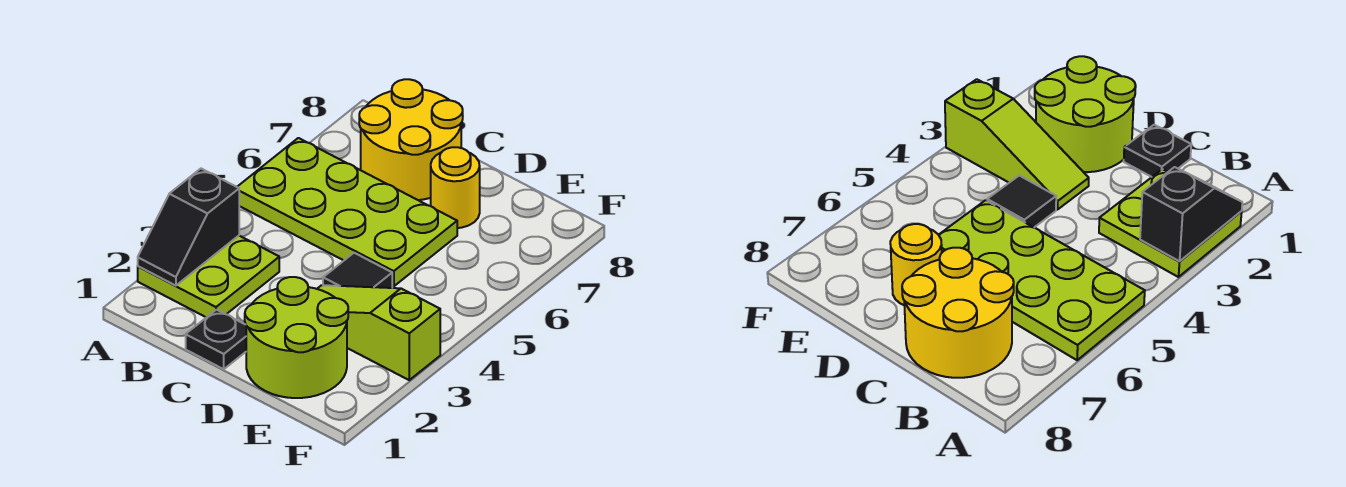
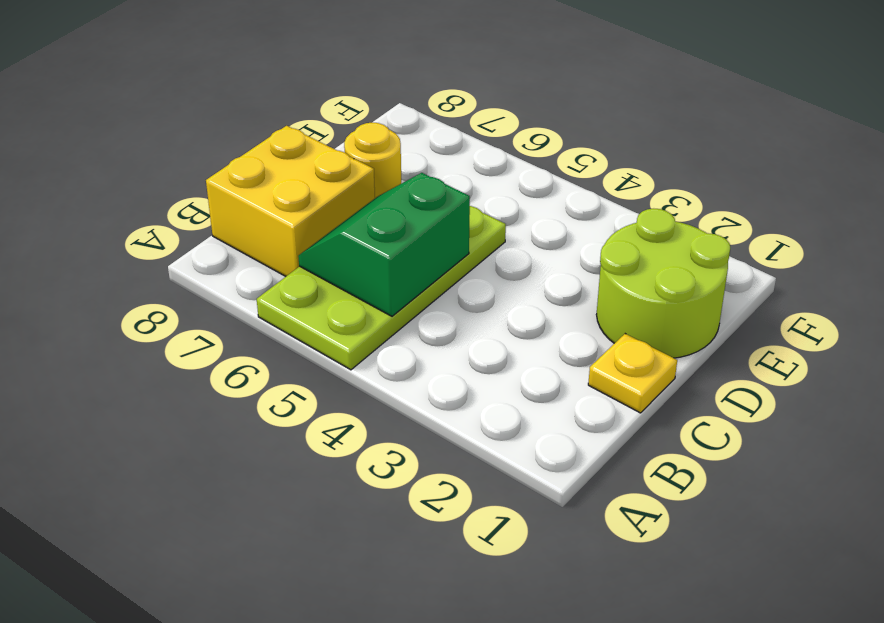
green 2x2 slope [298,173,470,316] -> none
yellow 2x2 brick [206,126,375,276] -> yellow 2x2 round brick [359,79,463,200]
yellow 1x1 plate [588,334,677,413] -> black 1x1 plate [186,310,246,369]
none -> lime 2x2 plate [138,236,279,317]
none -> lime 1x3 slope [317,285,440,380]

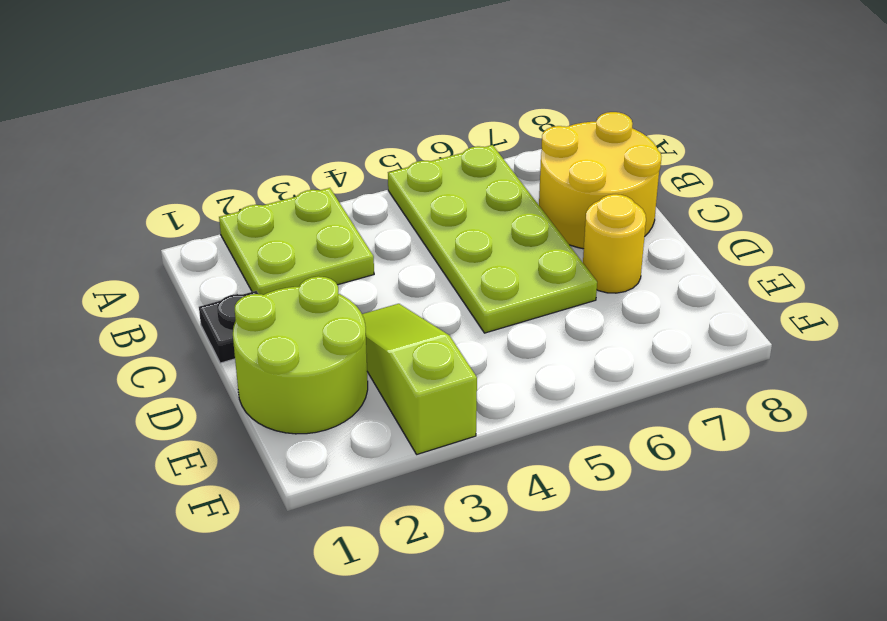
none -> black 1x1 tile [323,253,392,288]
none -> black 1x2 slope [138,169,239,286]

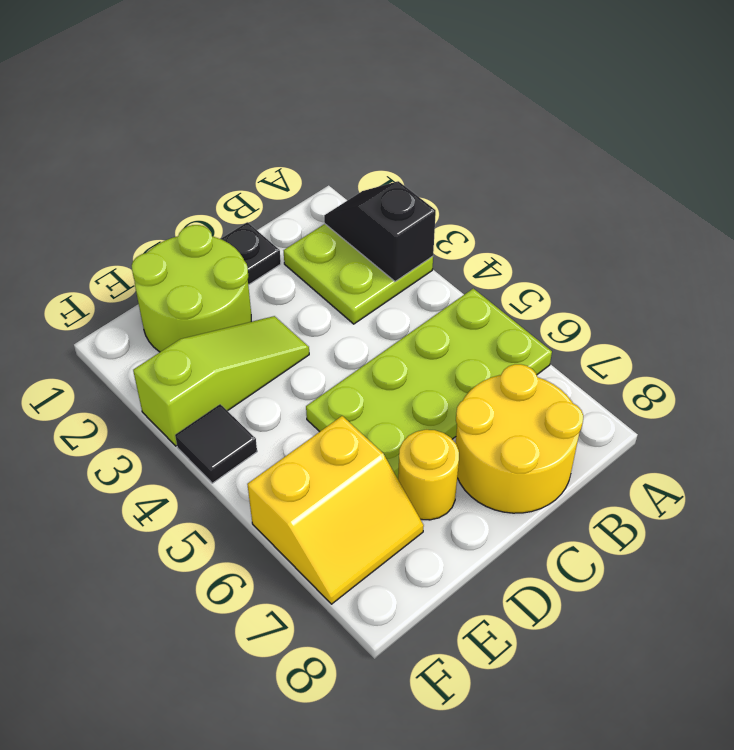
yellow 2x2 slope [247,416,424,604] -> none
black 1x1 tile [175,404,257,483] -> black 1x1 tile moved to [323,253,392,288]

